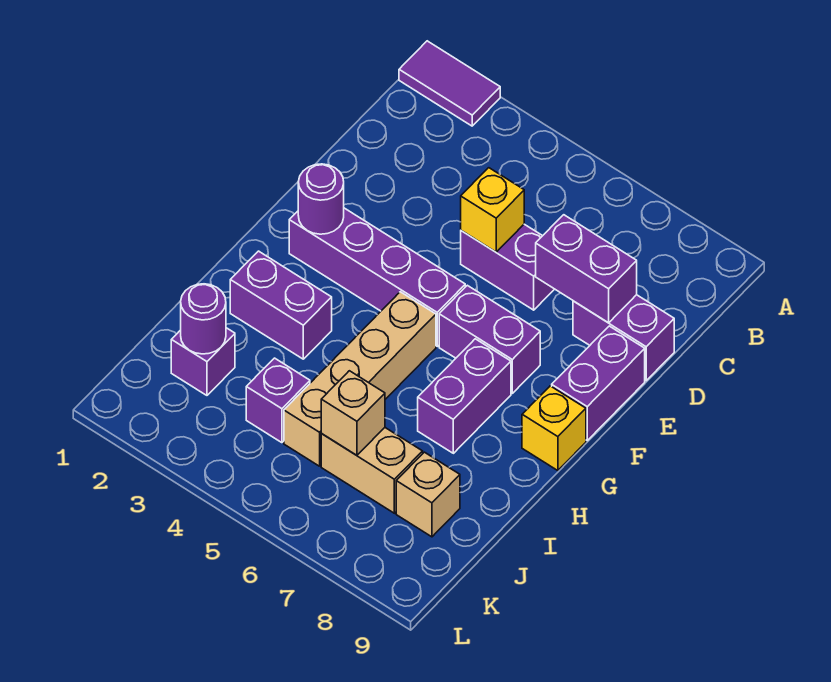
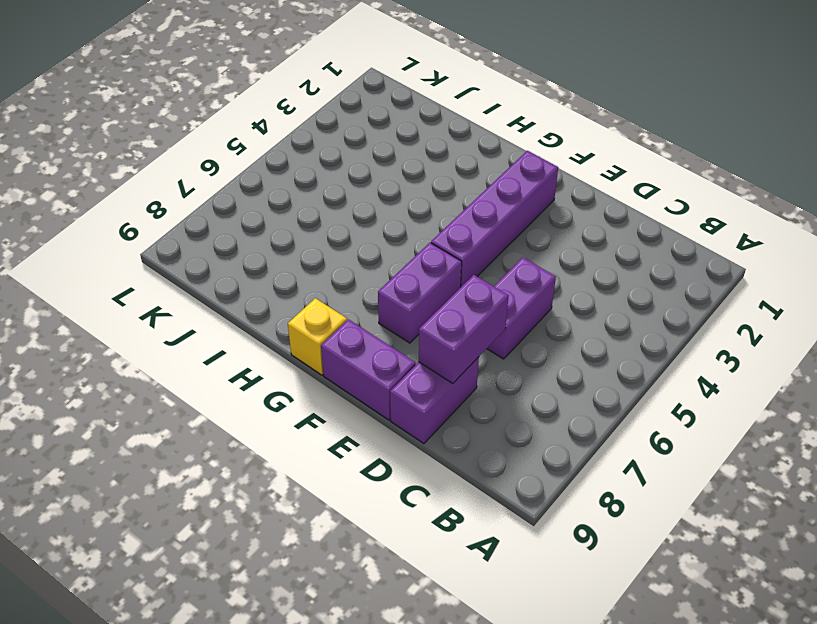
none -> purple 1x2 tile [399,41,500,126]
none -> tan 1x4 brick [284,292,436,466]
none -> purple 1x2 brick [418,339,511,453]

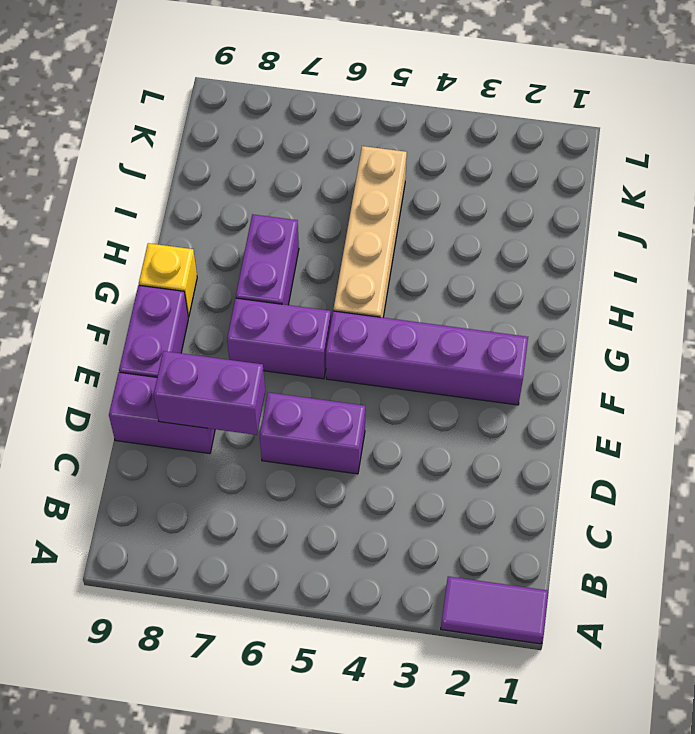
none -> purple 1x2 brick [230,251,332,359]
none -> purple 1x1 brick [171,328,235,395]
none -> purple 1x1 brick [246,358,310,443]

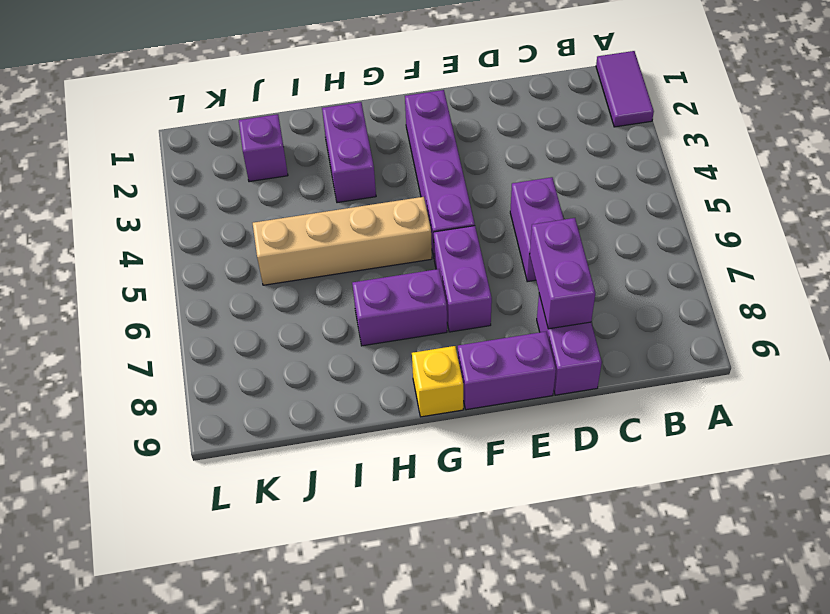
none -> purple 1x1 brick [246,358,310,443]
none -> tan 1x2 brick [321,428,423,513]
none -> tan 1x1 brick [396,452,460,537]

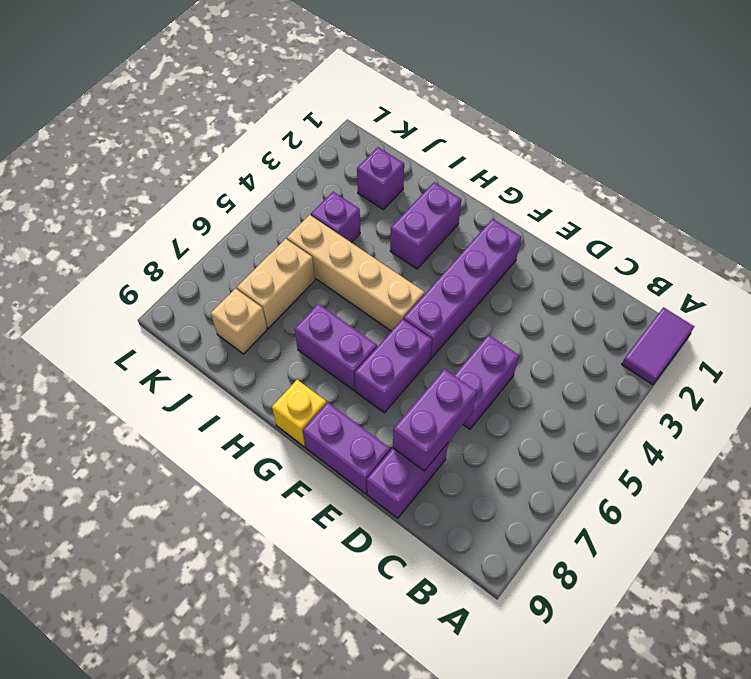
none -> yellow 1x1 brick [461,168,524,252]
none -> purple 1x1 round brick [298,164,344,234]
none -> purple 1x1 round brick [181,284,226,354]

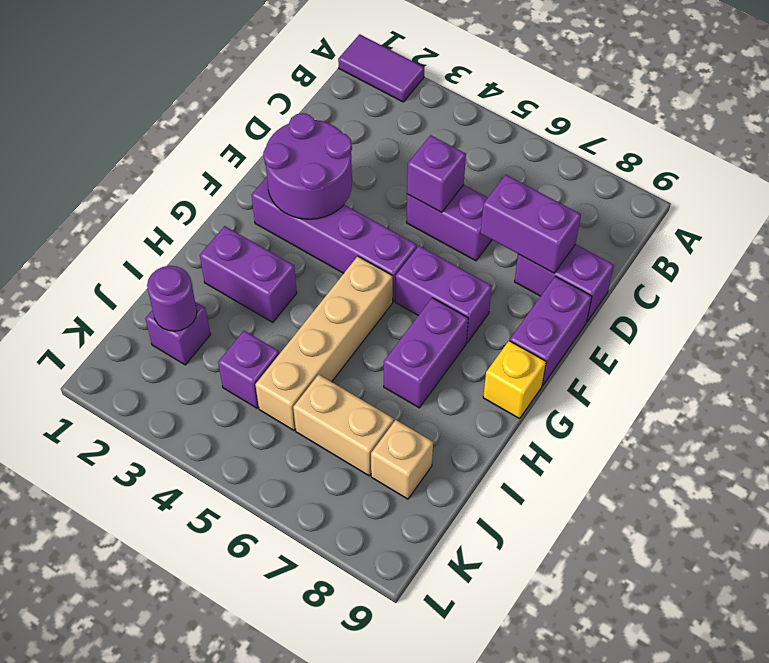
purple 1x1 brick [407,135,466,212] -> yellow 1x1 brick [461,168,524,252]
purple 2x2 round brick [263,113,352,219] -> purple 1x1 round brick [298,164,344,234]
none -> tan 1x1 brick [321,371,385,455]

